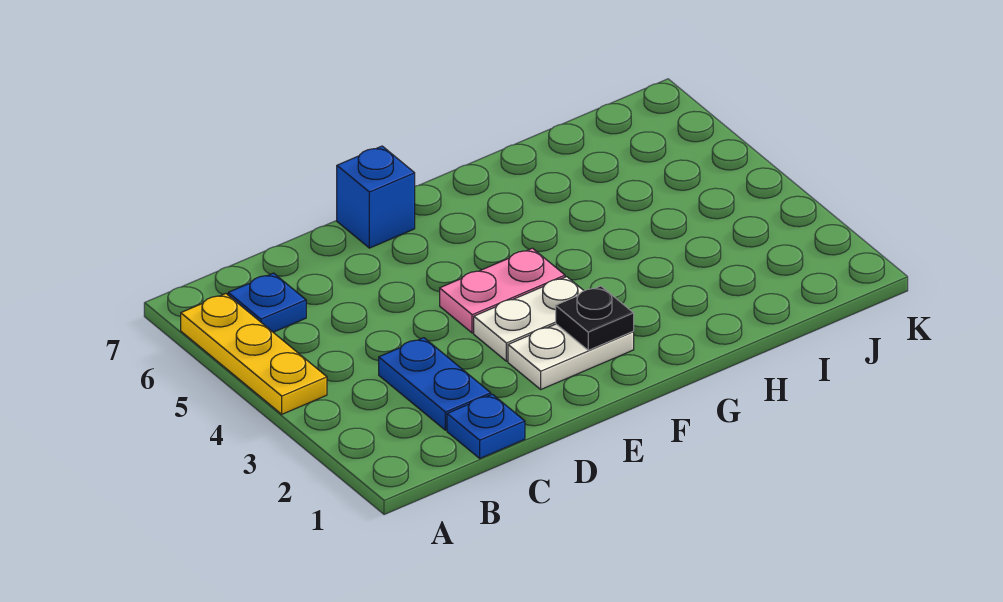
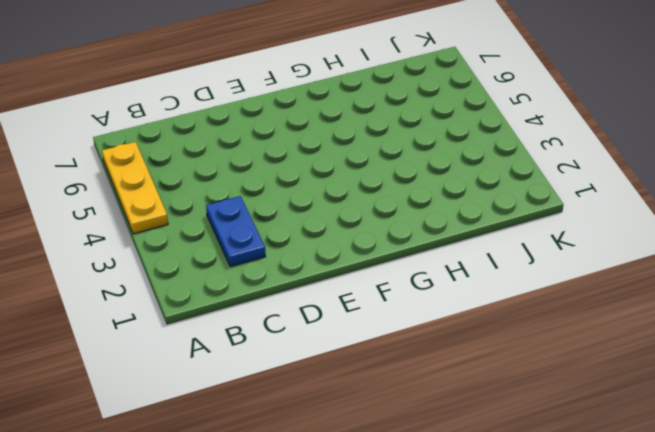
none -> blue 1x1 plate [228,273,306,332]
none -> blue 1x1 plate [447,394,525,458]

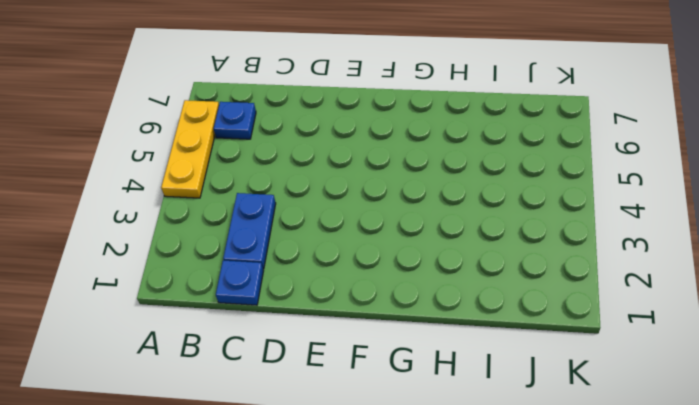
none -> white 1x2 plate [508,324,634,389]
none -> white 1x2 plate [474,277,584,361]

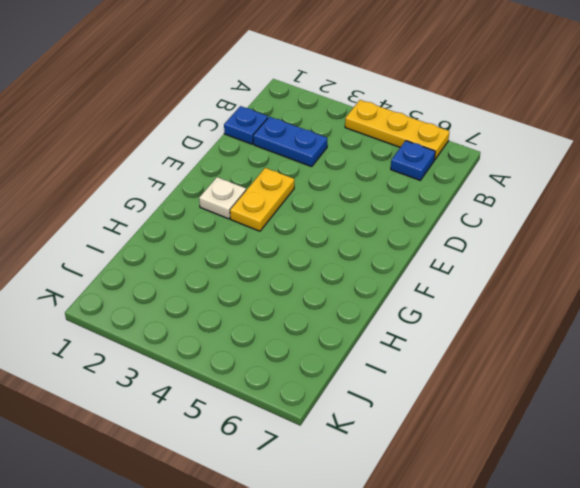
yellow 1x2 plate [230,168,294,231] -> white 1x2 plate [474,277,584,361]
white 1x1 plate [199,177,246,219] -> white 1x2 plate [508,324,634,389]
none -> pink 1x2 plate [440,248,565,333]
none -> blue 1x1 brick [337,146,415,248]

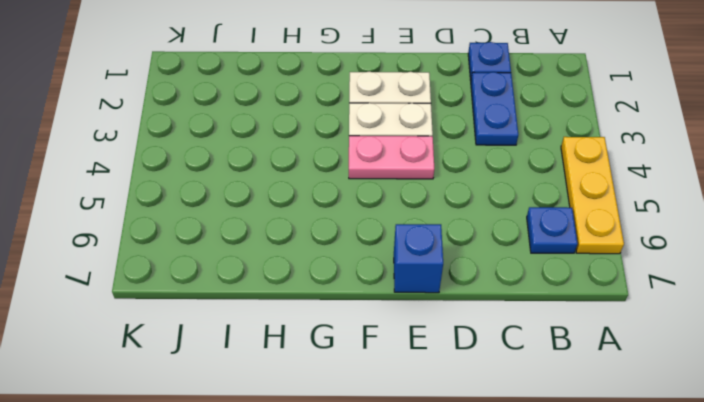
none -> black 1x1 plate [556,286,634,350]

